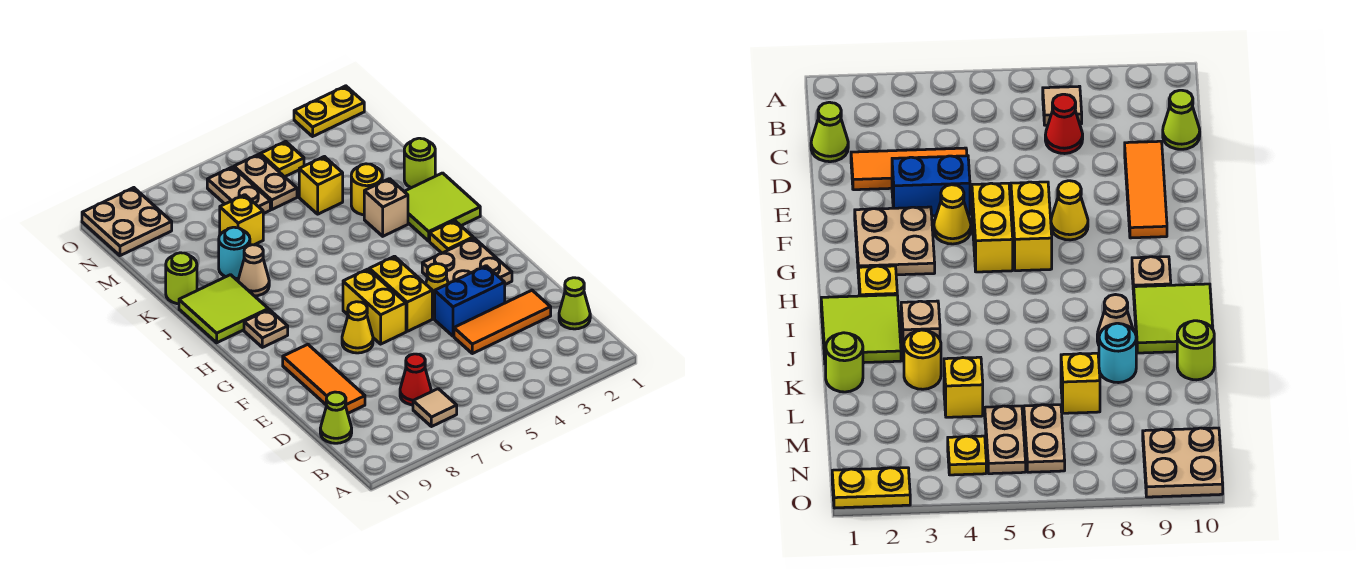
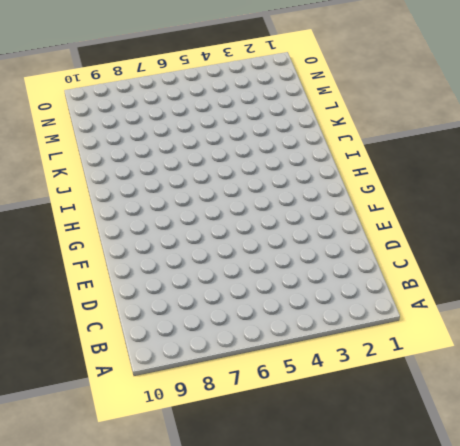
none -> tan 1x1 tile [413,389,457,427]
none -> lime 1x1 cone [559,278,590,329]
none -> red 1x1 cone [400,354,431,405]

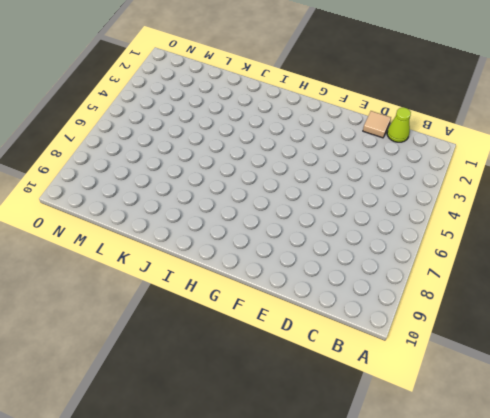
tan 1x1 tile [363,111,391,138] -> tan 1x1 tile moved to [413,389,457,427]
none -> red 1x1 cone [400,354,431,405]
none -> lime 1x1 cone [320,392,352,443]
none -> orange 1x3 tile [454,290,551,354]

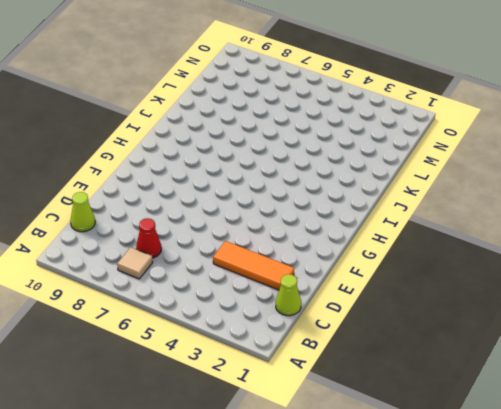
none -> orange 1x3 tile [283,344,365,413]
none -> blue 1x2 brick [435,266,505,336]
none -> tan 2x2 plate [422,238,512,284]

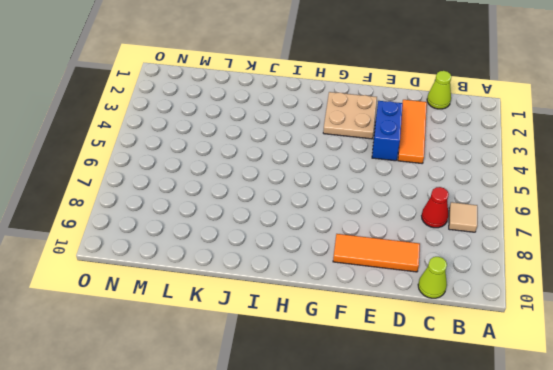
none -> yellow 1x1 cone [426,264,448,315]
none -> yellow 1x2 brick [369,256,432,331]
none -> yellow 1x2 brick [343,269,406,344]

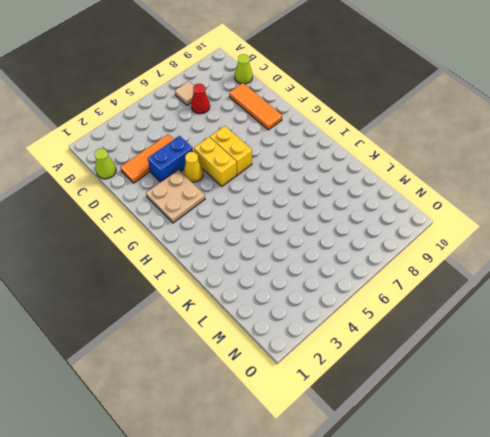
none -> yellow 1x1 cone [342,302,373,353]
none -> yellow 1x1 plate [430,221,473,253]
none -> tan 1x1 plate [244,310,288,347]

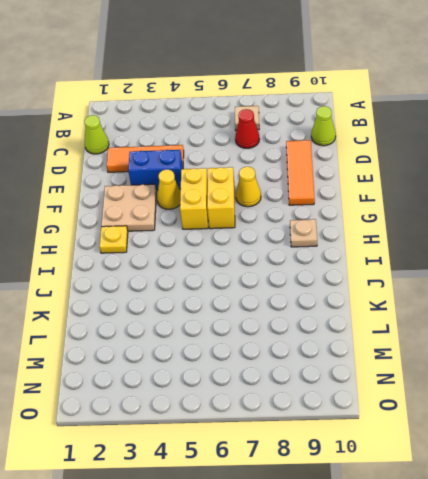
none -> lime 2x2 tile [404,173,480,241]
none -> lime 2x2 tile [179,275,268,343]
none -> tan 1x1 brick [364,179,408,236]

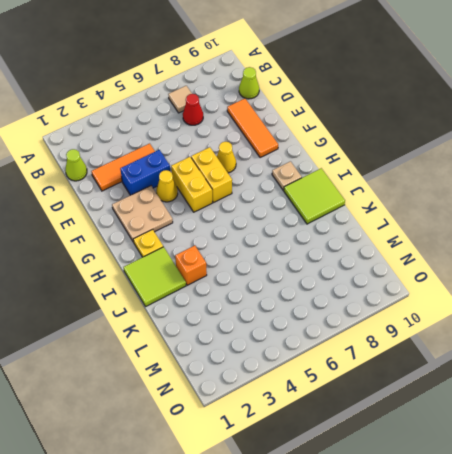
orange 1x1 brick [175,246,207,285] -> tan 1x1 brick [364,179,408,236]
none -> tan 1x1 cone [238,245,269,296]
none -> lime 1x1 round brick [404,138,435,188]
none -> yellow 1x1 round brick [351,164,382,215]

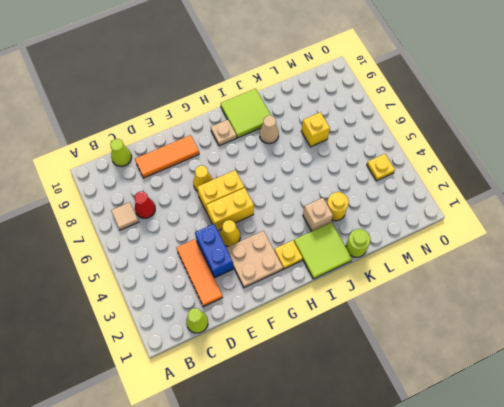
none -> cyan 1x1 round brick [219,227,250,279]
none -> lime 1x1 round brick [166,253,197,304]
none -> yellow 1x1 brick [299,157,343,214]

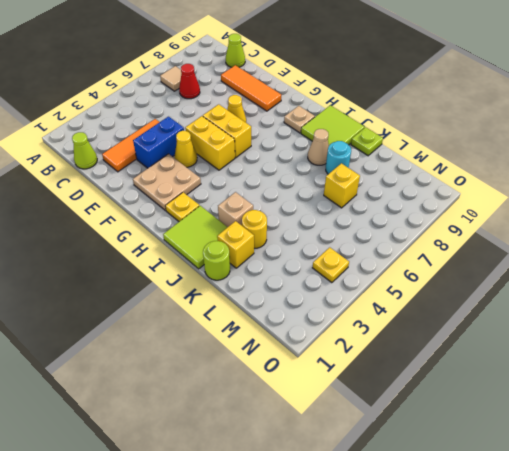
yellow 1x1 brick [217,221,254,268] -> yellow 1x1 brick moved to [299,157,343,214]
lime 1x1 plate [351,127,383,156] -> lime 1x1 round brick [166,253,197,304]
none -> tan 1x2 plate [234,154,297,209]
none -> tan 1x2 plate [207,167,270,214]
none -> tan 2x2 plate [82,188,172,256]

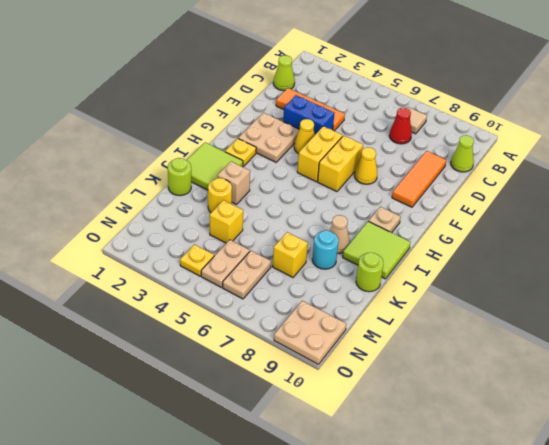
none -> yellow 1x2 plate [294,86,364,136]

